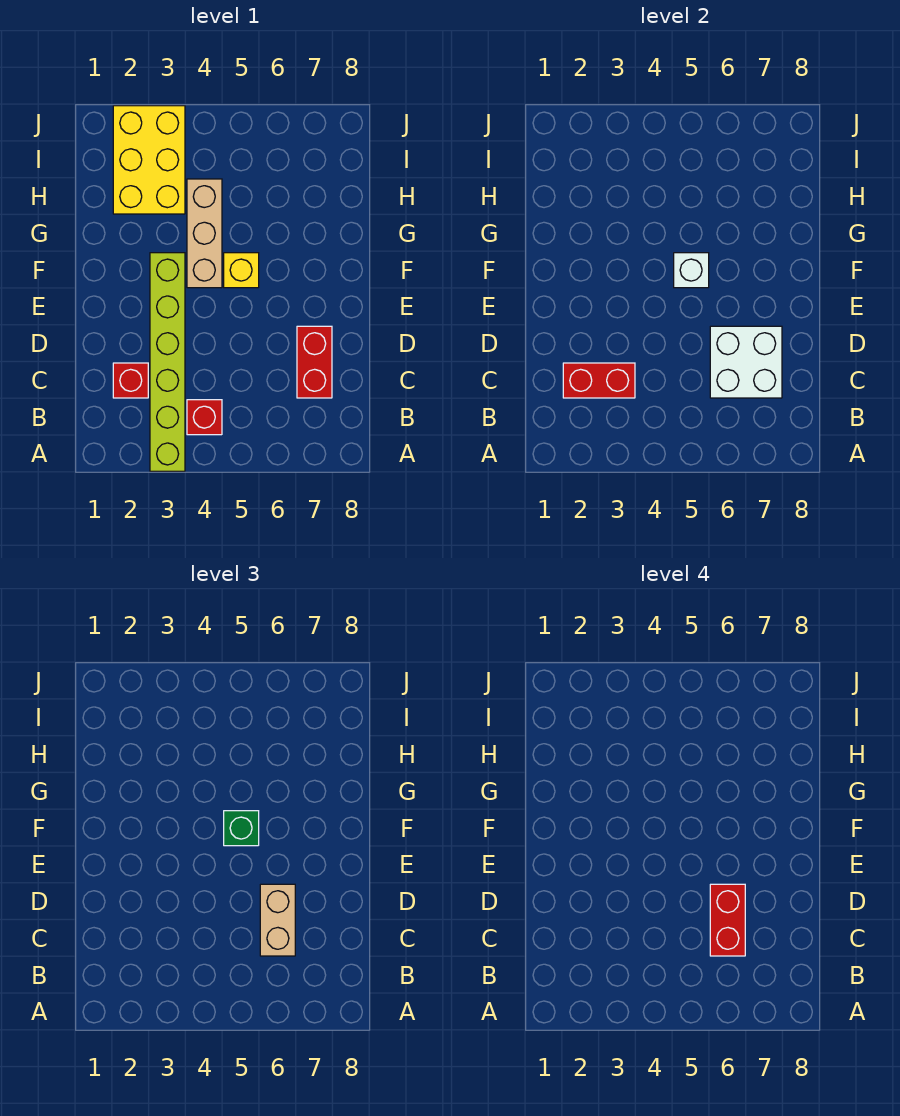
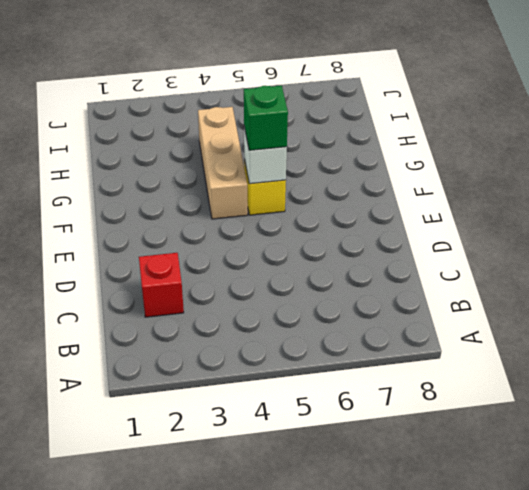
none -> lime 1x6 brick [150,253,185,471]
none -> red 1x1 brick [187,400,222,435]
none -> red 1x2 brick [297,326,332,398]

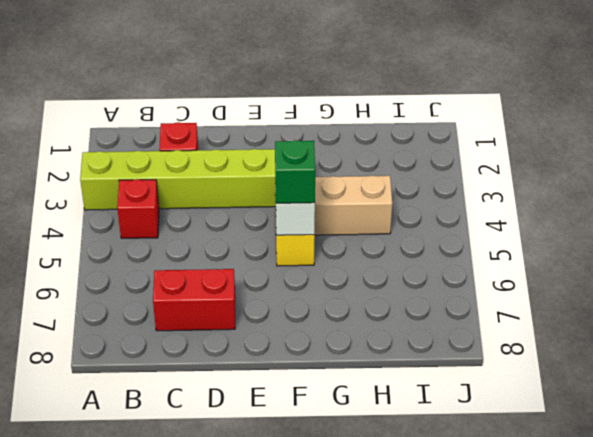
none -> yellow 2x3 brick [113,106,185,214]
none -> red 1x2 brick [563,363,635,398]
none -> white 2x2 brick [710,326,782,398]

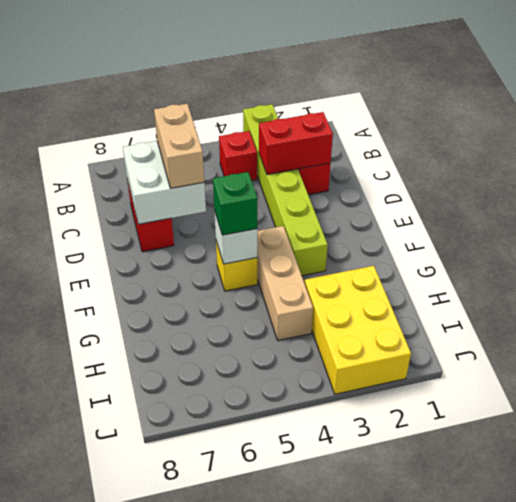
none -> red 1x2 brick [710,884,745,956]

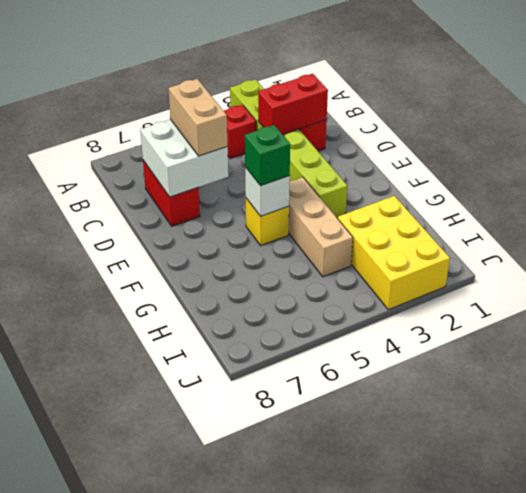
none -> red 1x2 brick [710,884,745,956]

